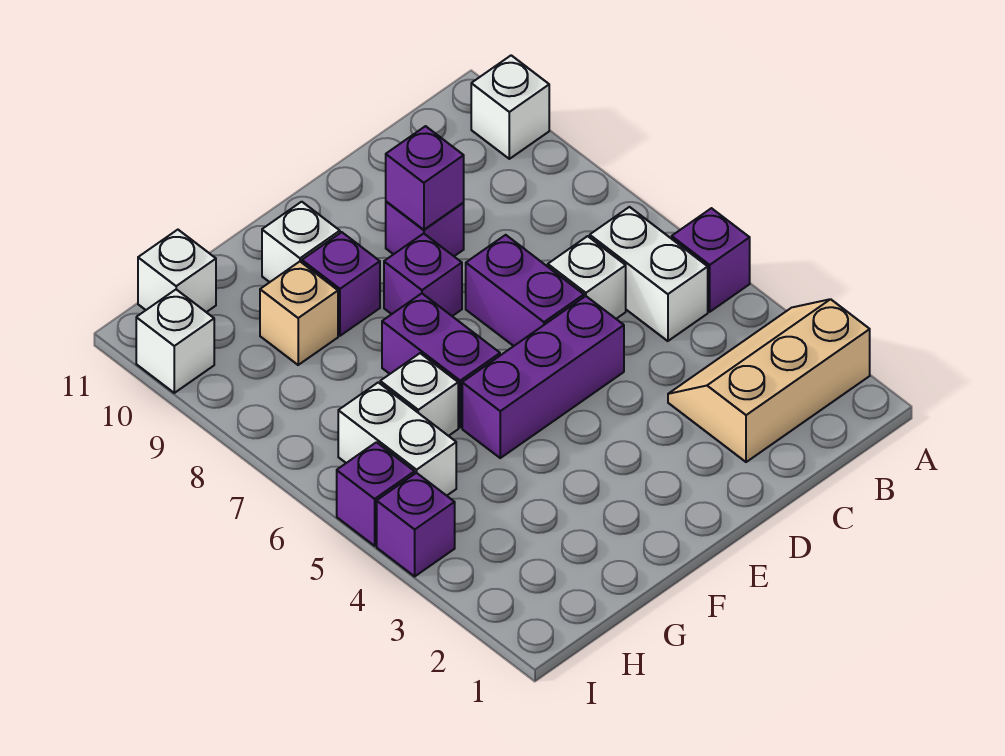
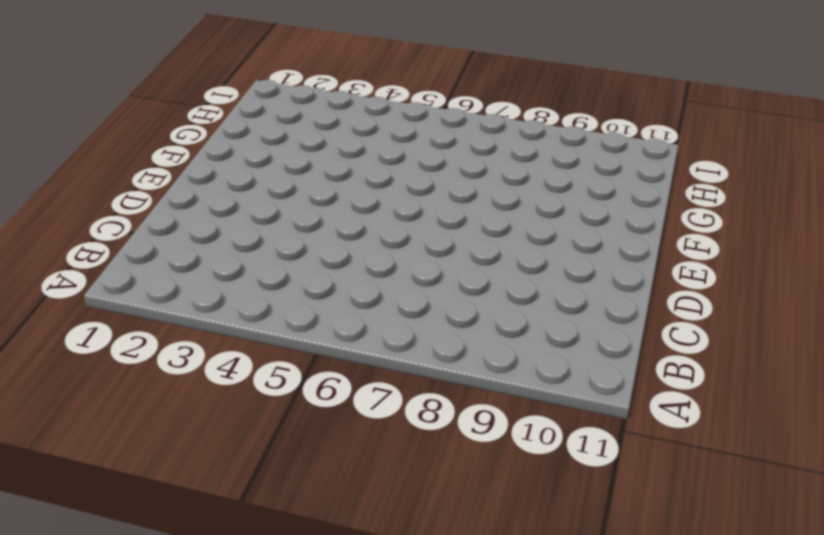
none -> tan 2x3 slope [668,299,870,462]
none -> purple 1x1 brick [672,208,750,312]
none -> white 1x1 brick [471,55,549,159]

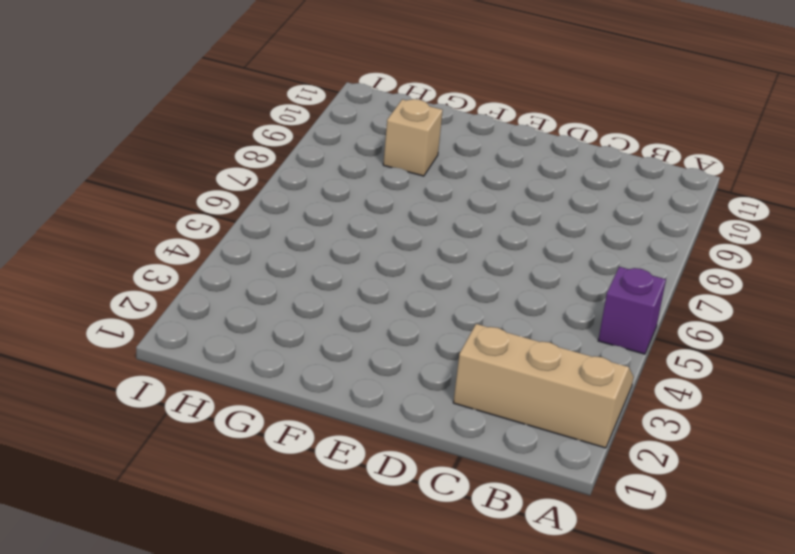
none -> white 1x1 brick [471,55,549,159]
none -> white 1x2 brick [590,207,708,341]
none -> white 1x1 brick [548,236,626,319]

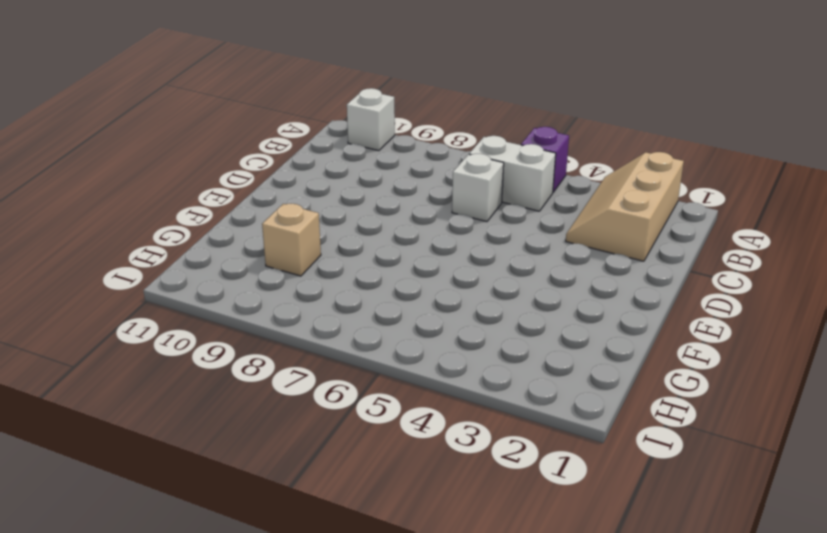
none -> purple 1x3 brick [462,296,624,458]
none -> purple 1x2 brick [466,235,584,346]
none -> purple 1x1 brick [386,202,464,256]

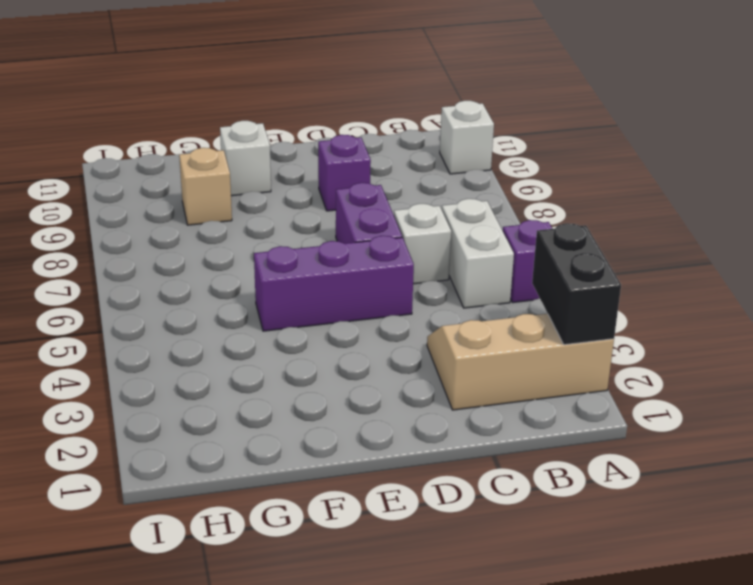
black 1x2 brick [532,223,621,345] -> none
none -> purple 1x1 brick [384,234,462,316]
none -> purple 1x2 brick [382,293,500,427]
none -> purple 1x1 brick [302,232,380,336]

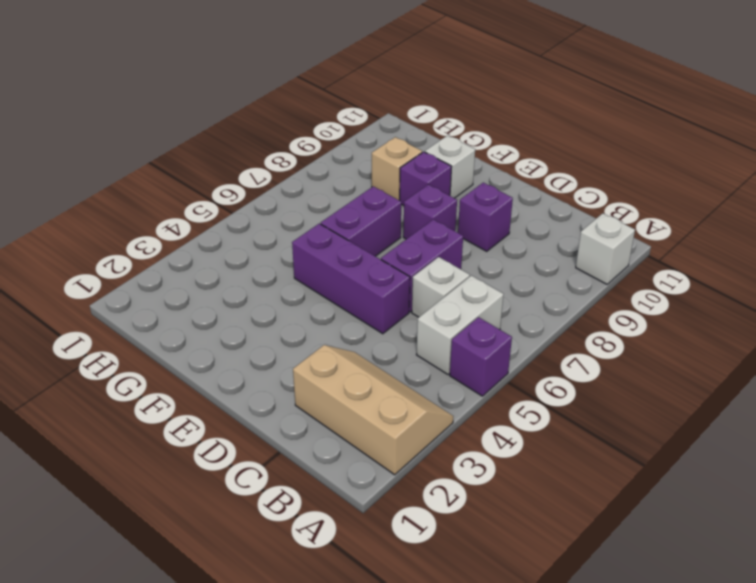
none -> white 1x1 brick [380,353,458,436]
none -> white 1x2 brick [338,383,456,496]
none -> white 1x1 brick [138,230,216,312]

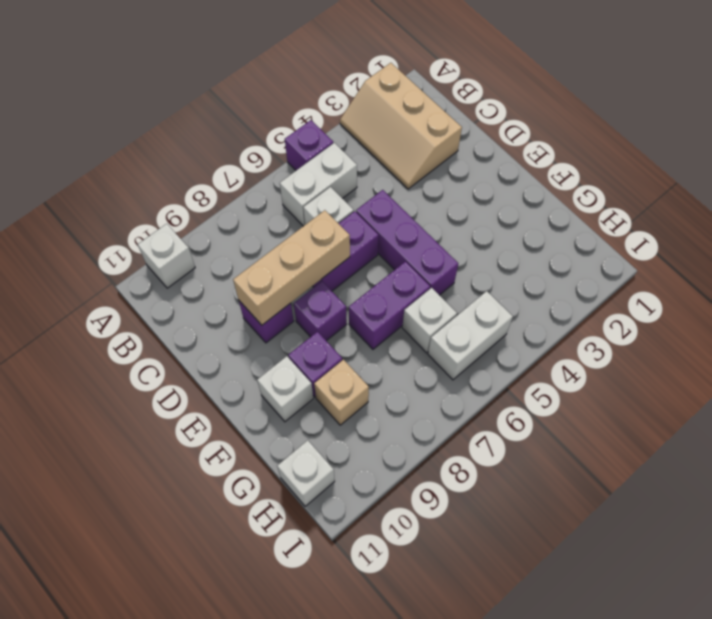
tan 1x3 brick [233,210,350,325] -> purple 1x1 brick [386,126,464,230]
none -> purple 1x1 brick [377,473,455,576]
none -> purple 1x1 brick [337,442,415,546]
none -> white 1x1 brick [136,290,214,393]

